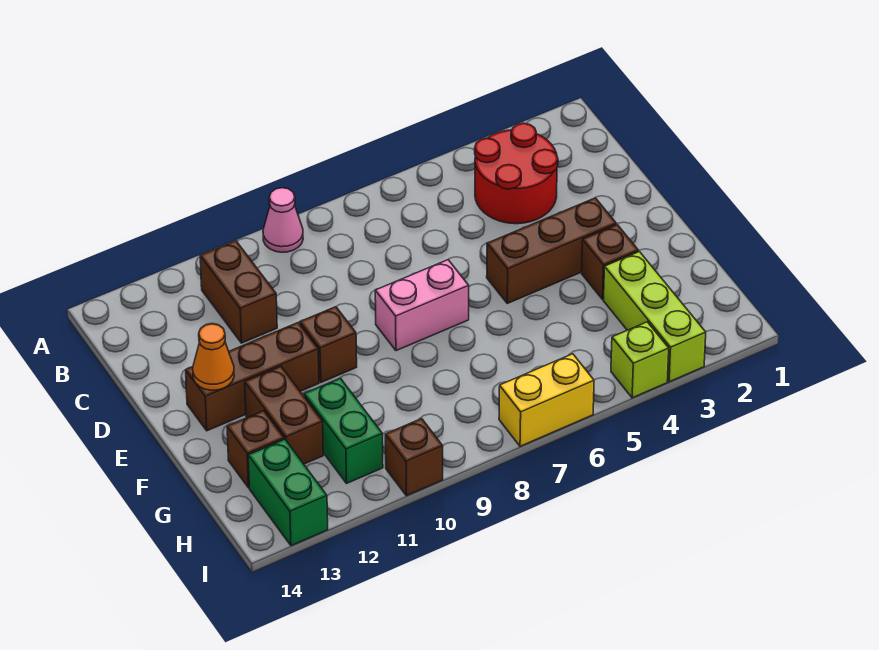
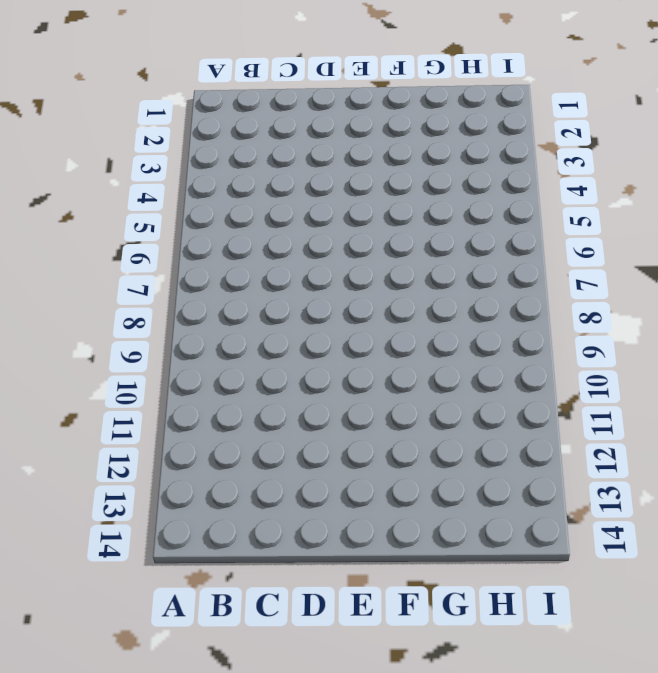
none -> pink 1x1 cone [263,188,303,252]
none -> red 2x2 round brick [475,123,558,224]
none -> brown 1x2 brick [200,241,277,343]

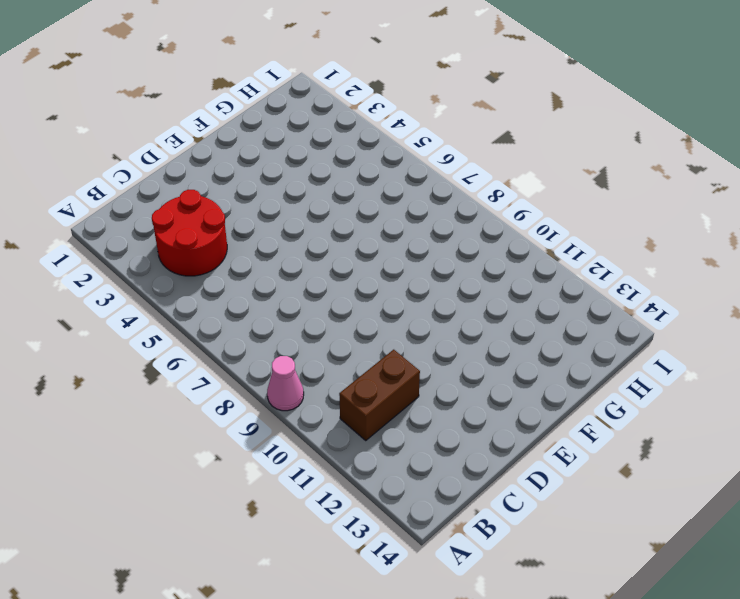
none -> brown 1x3 brick [487,198,616,303]
none -> pink 1x2 brick [375,260,469,351]
none -> brown 1x1 brick [300,307,357,382]

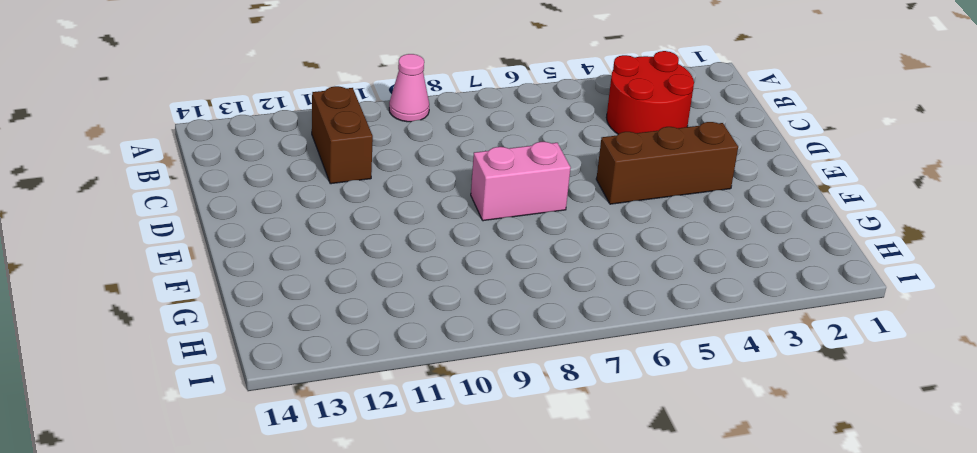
none -> brown 1x1 brick [300,307,357,382]
none -> brown 1x3 brick [186,323,319,431]
none -> brown 1x1 brick [582,225,638,299]

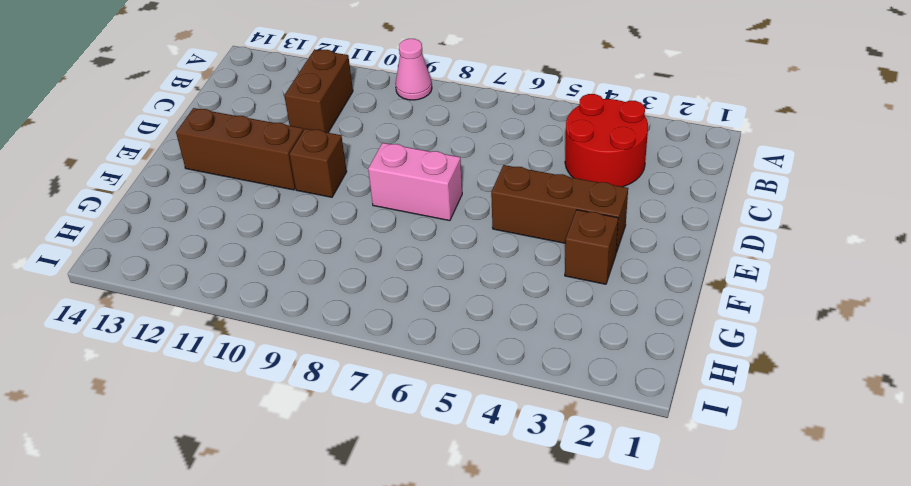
none -> brown 1x2 brick [245,367,323,464]
none -> lime 1x3 brick [604,252,706,382]
none -> green 1x2 brick [304,378,383,483]

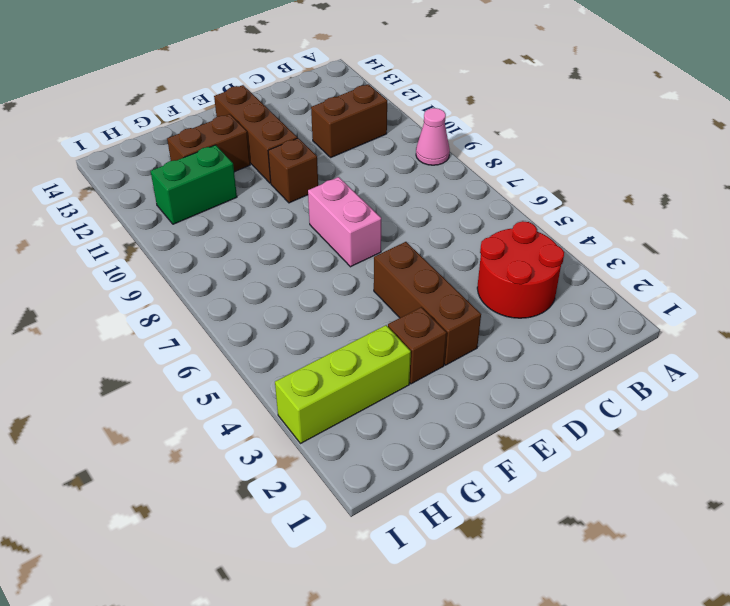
none -> brown 1x1 brick [227,411,284,488]
none -> green 1x2 brick [248,439,328,546]
none -> lime 1x1 brick [611,322,669,398]

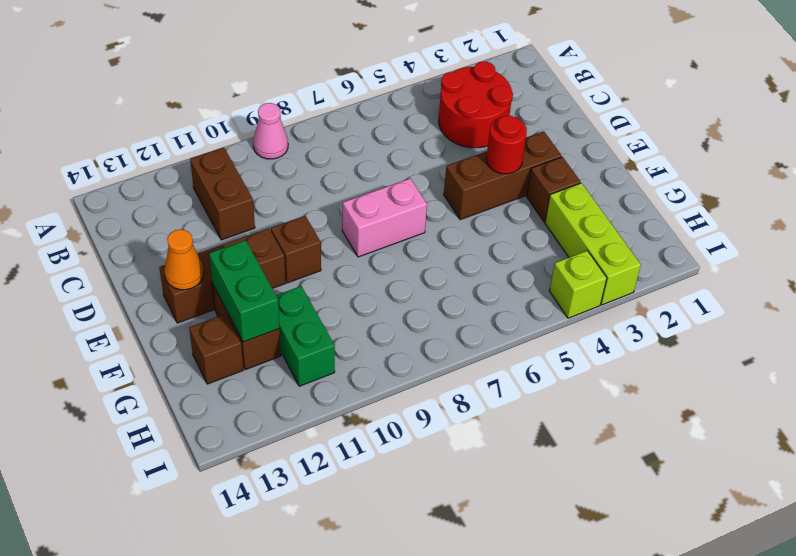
red 1x1 round brick [486,116,527,174] -> none
green 1x2 brick [209,240,280,342] -> green 1x2 brick moved to [248,439,328,546]
none -> yellow 1x2 brick [499,354,594,446]
none -> brown 1x1 brick [385,419,443,496]

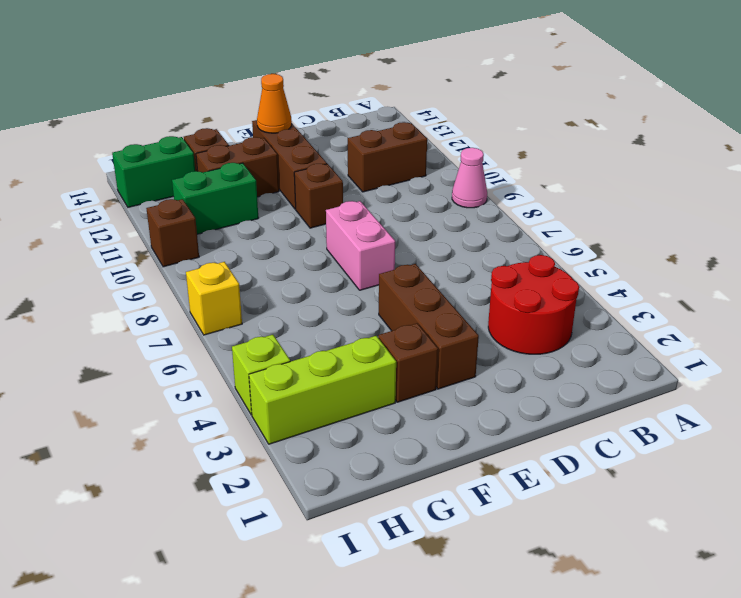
yellow 1x1 brick [186,262,242,335] -> yellow 1x2 brick [499,354,594,446]

